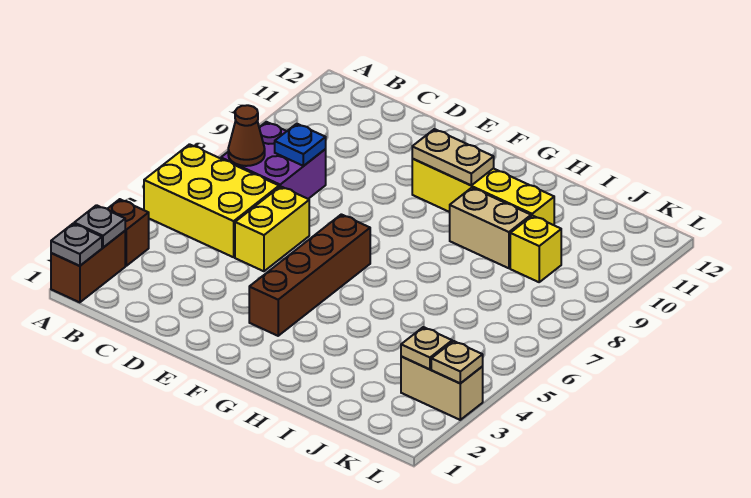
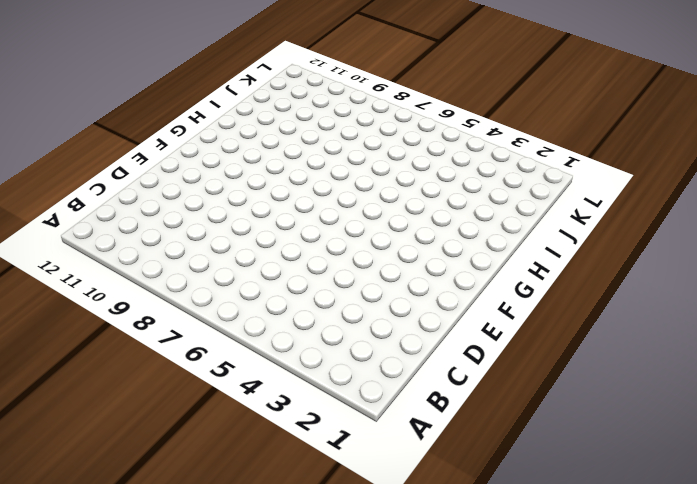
none -> brown 1x2 brick [51,231,125,302]
none -> brown 1x1 brick [108,199,149,266]
none -> yellow 2x3 brick [144,144,279,257]

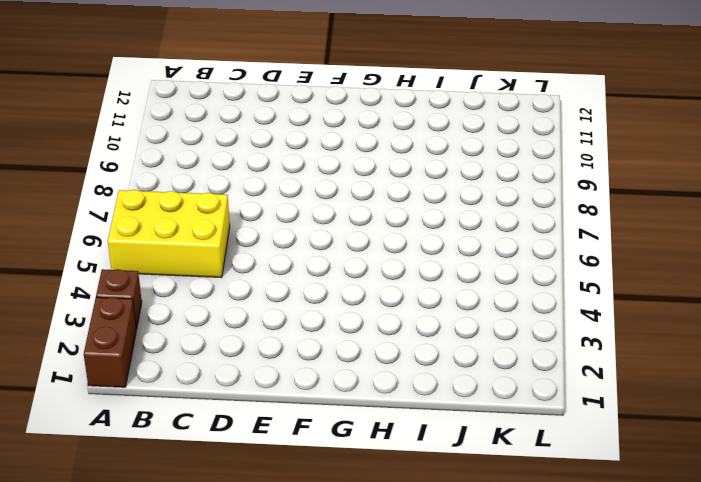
none -> purple 2x2 brick [221,122,326,199]
none -> yellow 1x2 brick [235,186,309,271]
none -> brown 1x4 brick [249,214,370,336]

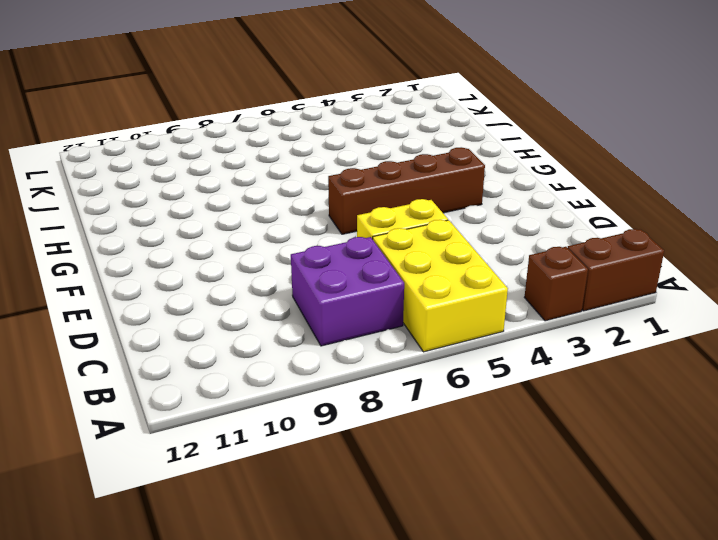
none -> yellow 1x4 brick [412,159,554,225]
none -> tan 1x2 brick [450,188,531,268]
none -> yellow 1x1 brick [510,216,561,282]

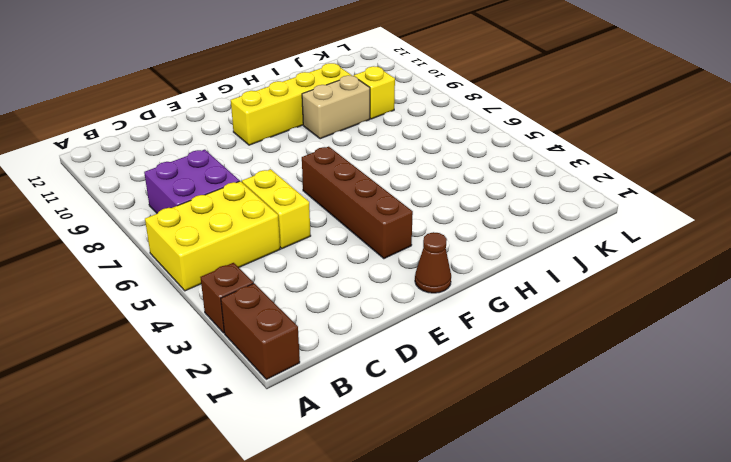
brown 1x1 cone [415,232,451,293] -> brown 1x1 cone moved to [228,105,265,166]
none -> tan 1x2 brick [401,356,483,420]
none -> grey 1x1 plate [51,224,102,266]
none -> grey 1x1 plate [74,205,125,247]

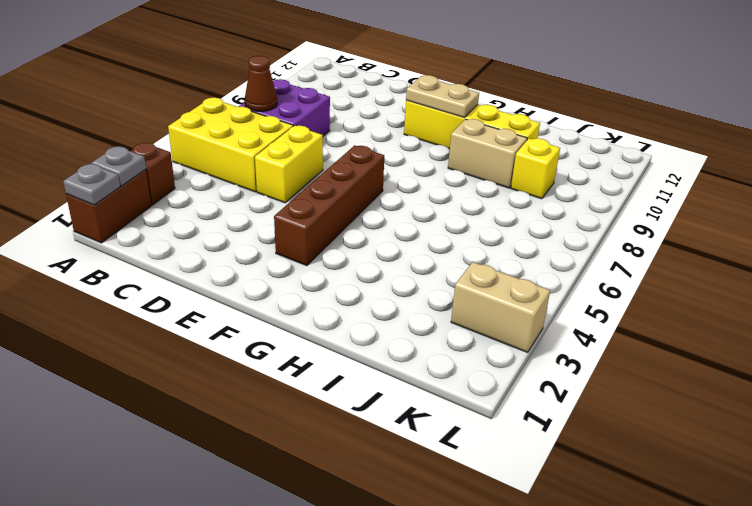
none -> blue 1x1 plate [275,124,326,166]
none -> tan 1x1 plate [401,327,452,369]
none -> tan 1x1 plate [431,341,483,383]

